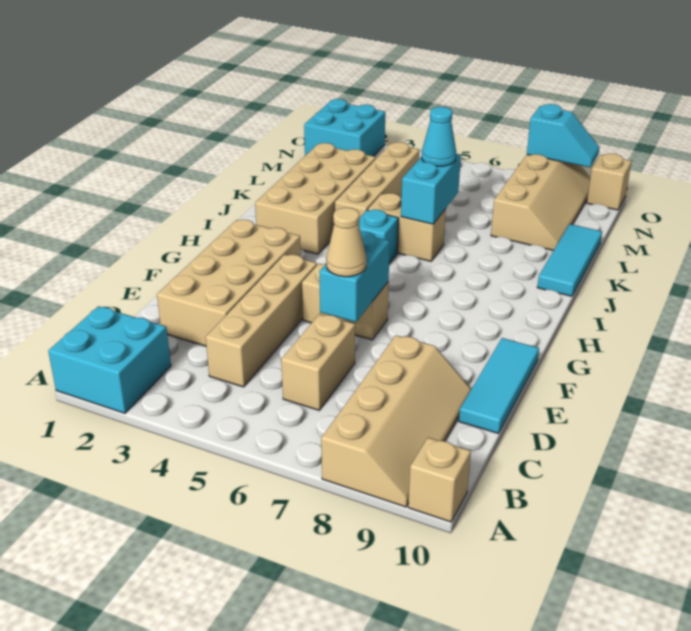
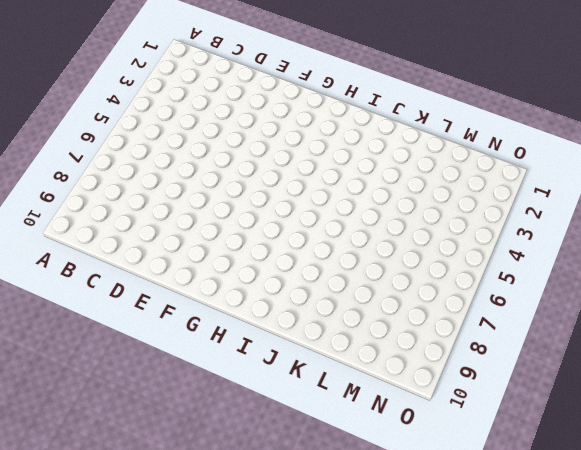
none -> cyan 2x2 brick [48,306,171,413]
none -> tan 2x4 slope [321,335,471,507]
none -> tan 1x1 brick [408,438,471,522]

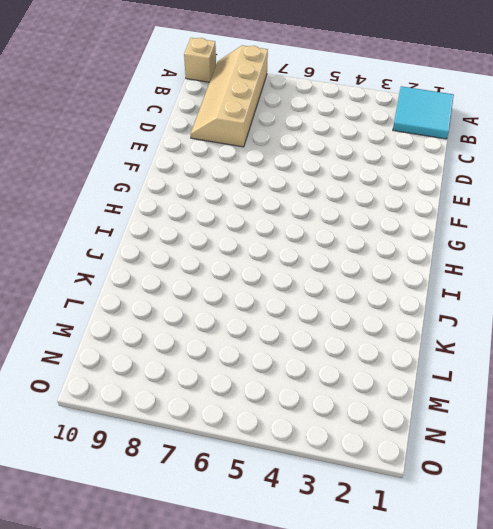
cyan 2x2 tile [393,86,454,139] -> cyan 2x2 brick [48,306,171,413]
none -> tan 1x4 brick [206,255,317,387]
none -> tan 1x2 brick [281,314,355,410]
none -> tan 2x4 brick [157,220,301,346]

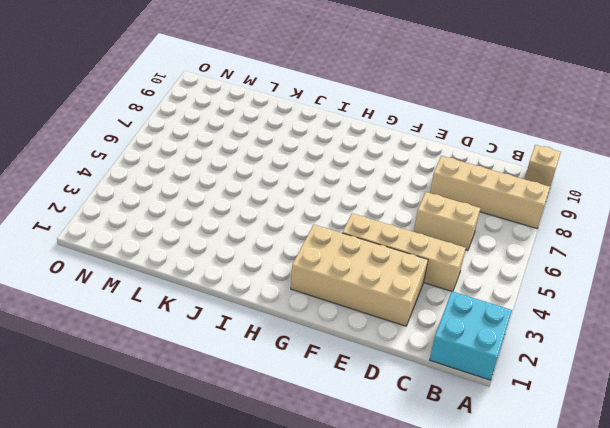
none -> cyan 1x3 tile [459,338,539,433]
none -> tan 1x2 brick [302,264,389,340]
none -> tan 2x4 brick [255,143,376,254]

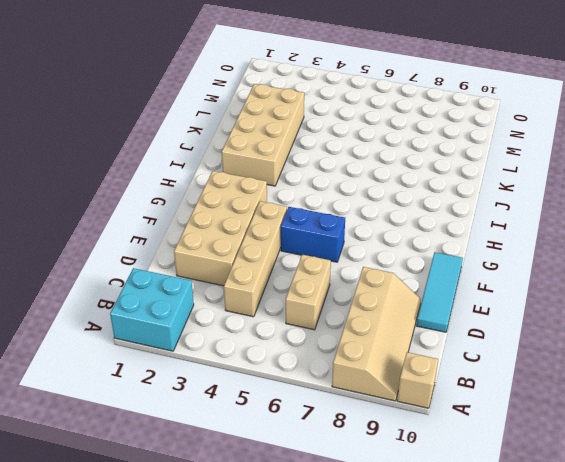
blue 1x2 brick [281,207,345,262] -> tan 1x2 brick [302,264,389,340]
none -> cyan 1x1 brick [359,210,398,264]
none -> tan 1x4 brick [335,142,420,218]
none -> tan 1x2 brick [368,193,446,261]

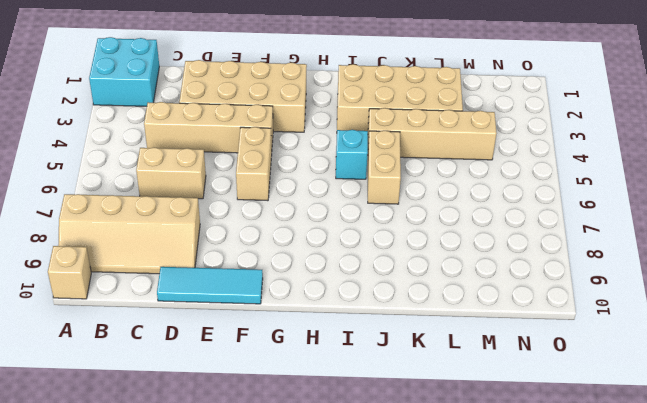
none -> cyan 1x3 tile [537,224,602,296]
none -> tan 2x4 slope [491,154,590,250]
none -> cyan 2x2 brick [304,99,385,156]

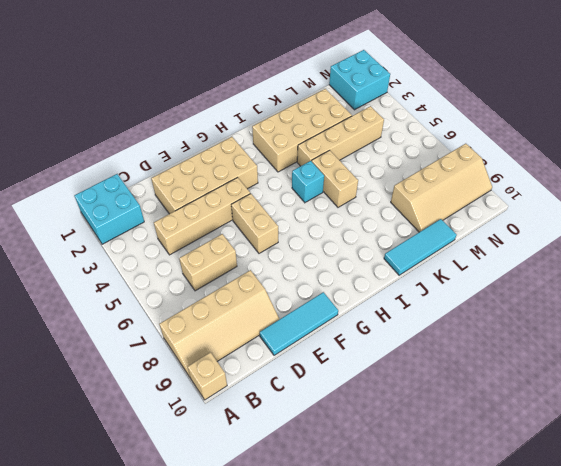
none -> tan 1x1 brick [587,154,631,210]
none -> cyan 1x2 brick [319,232,390,322]
none -> cyan 1x2 brick [401,154,461,224]

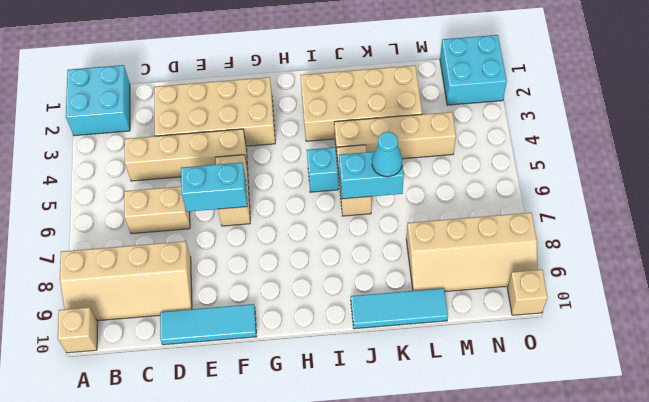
none -> cyan 1x2 slope [527,104,600,167]
none -> tan 1x1 cone [326,208,367,277]

